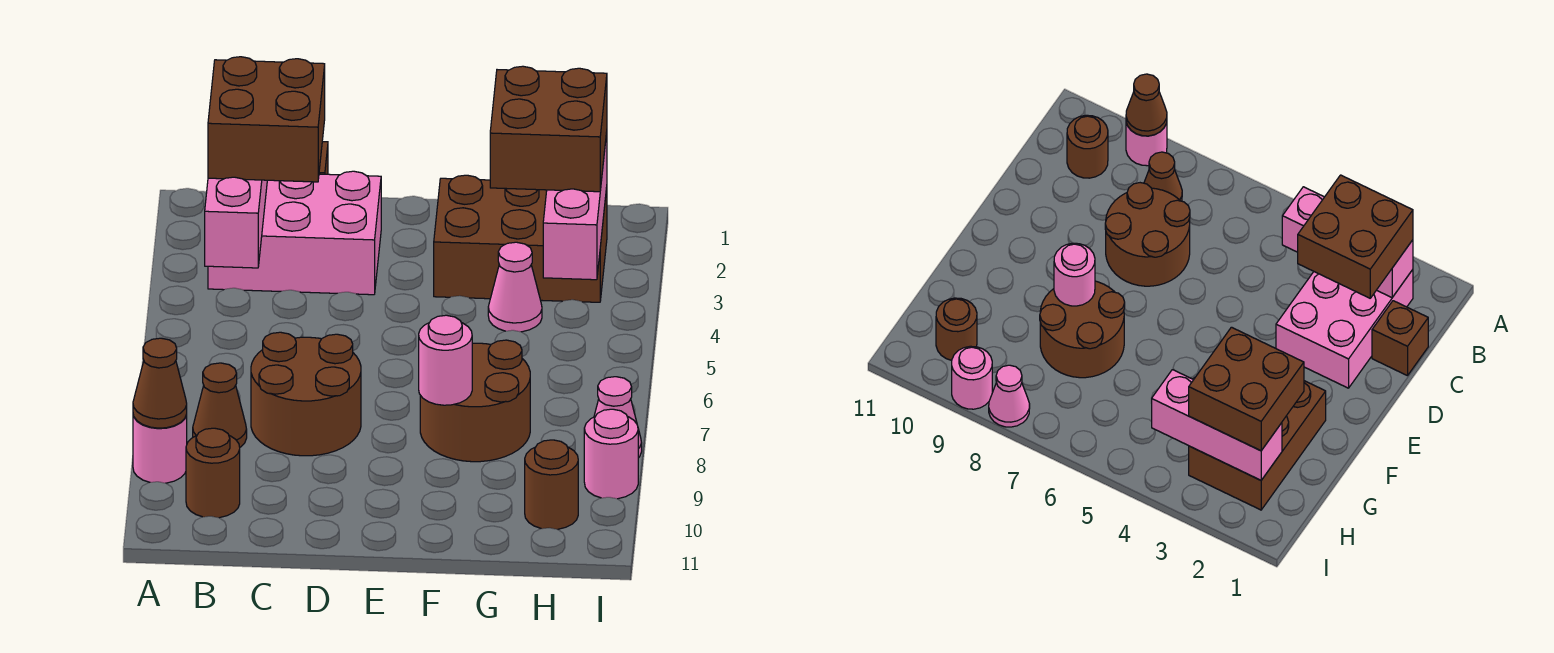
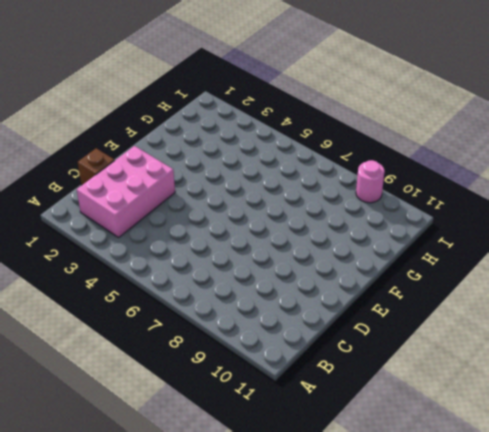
none -> pink 1x1 round brick [133,415,187,483]
none -> brown 1x1 cone [193,363,247,447]
none -> brown 1x1 round brick [186,428,240,518]

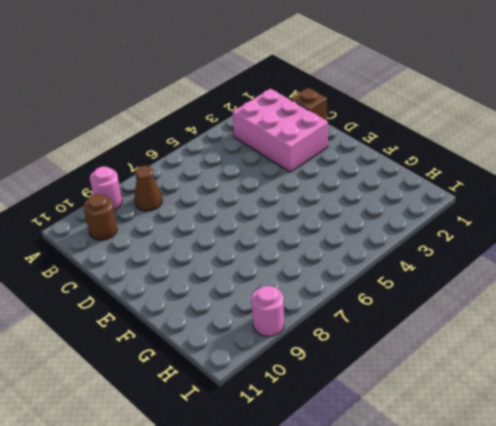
none -> brown 2x2 round brick [251,332,361,456]
none -> brown 2x3 brick [434,175,607,302]
none -> brown 2x2 round brick [420,340,530,462]

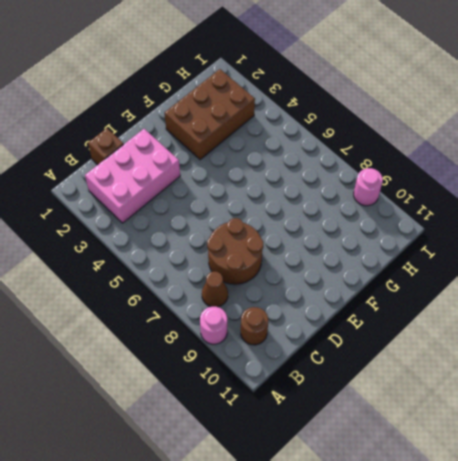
none -> brown 2x2 round brick [420,340,530,462]
none -> pink 1x1 cone [488,242,542,332]
none -> brown 1x1 round brick [525,440,578,529]

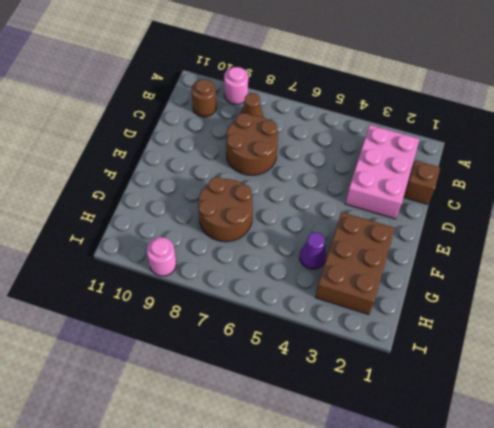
purple 1x1 cone [300,232,326,269] -> pink 1x1 cone [488,242,542,332]
none -> brown 1x1 round brick [525,440,578,529]
none -> pink 1x1 cone [594,377,642,458]
none -> brown 1x1 cone [133,338,187,428]

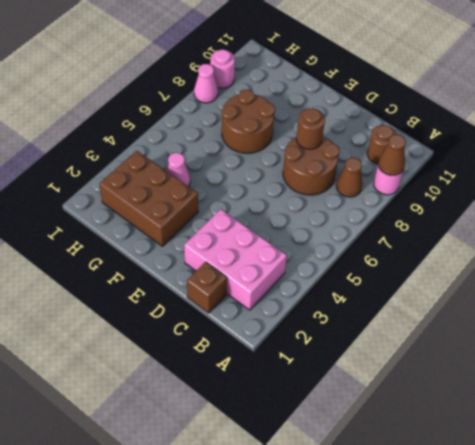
brown 1x1 round brick [296,108,325,149] -> brown 1x1 round brick moved to [525,440,578,529]
none -> pink 1x3 brick [205,177,267,268]
none -> pink 1x1 round brick [419,315,472,405]
none -> pink 1x3 brick [543,132,607,280]

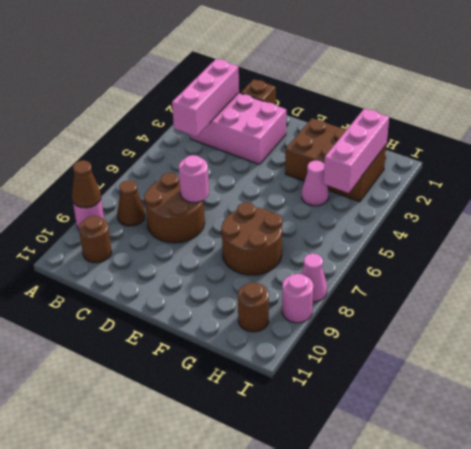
pink 1x1 round brick [179,155,209,203] -> pink 1x1 round brick moved to [419,315,472,405]
none -> brown 2x2 brick [208,57,325,182]
none -> brown 2x2 brick [490,66,607,192]

